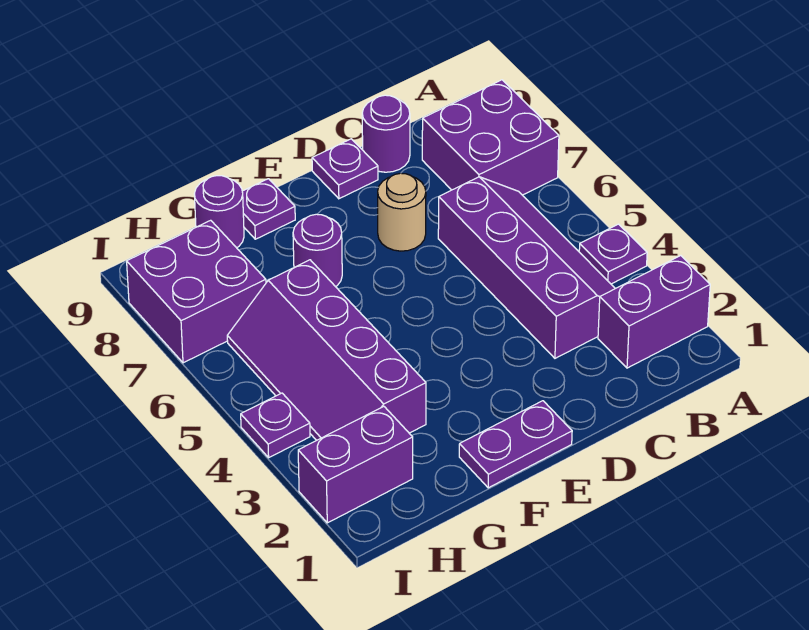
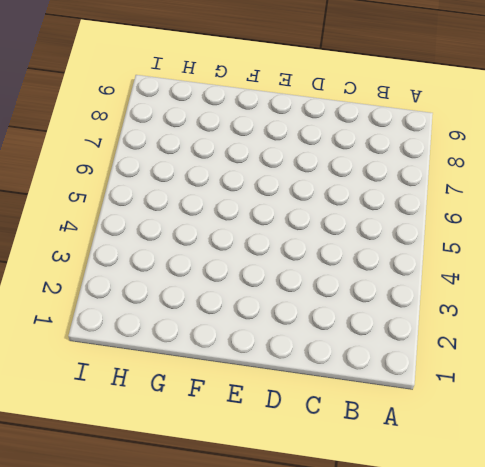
none -> purple 1x2 brick [598,256,710,368]
none -> purple 1x1 plate [579,224,647,284]
none -> purple 2x2 brick [422,80,559,195]

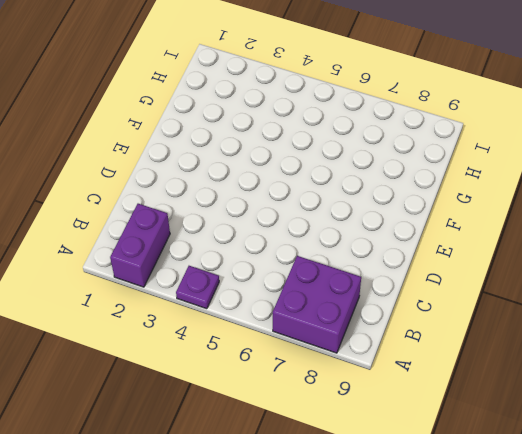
none -> purple 2x4 slope [438,177,615,358]
none -> purple 1x1 round brick [362,95,410,172]
none -> tan 1x1 round brick [378,173,426,251]

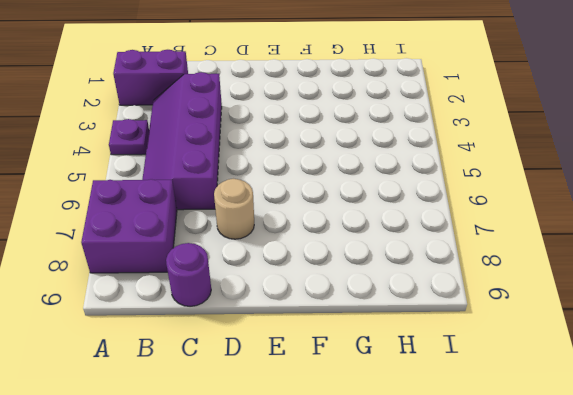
none -> purple 1x1 plate [312,139,378,199]
none -> purple 1x2 plate [459,401,572,488]
none -> purple 1x1 round brick [293,214,342,287]

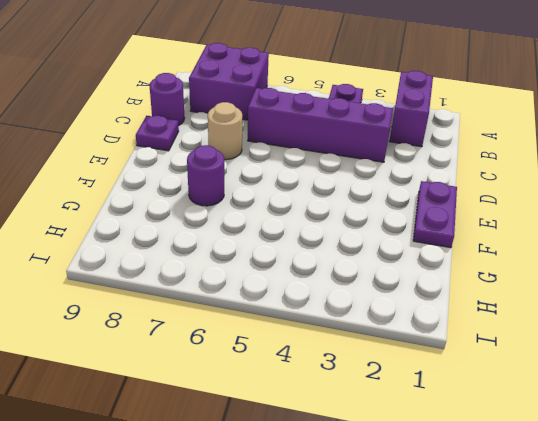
none -> purple 1x1 plate [242,179,295,239]
none -> purple 2x4 slope [227,260,426,440]
none -> purple 1x1 round brick [194,176,244,248]

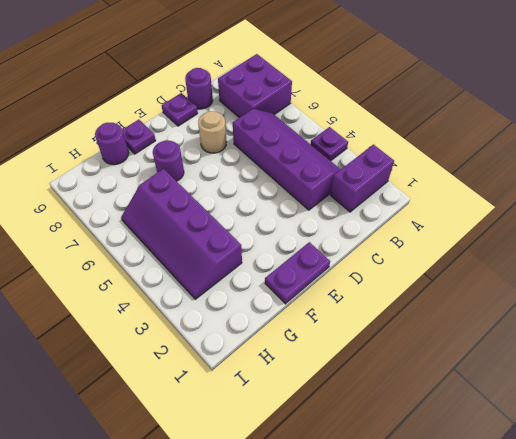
none -> purple 1x2 brick [298,407,413,523]
none -> purple 2x2 brick [127,220,266,363]
none -> purple 1x1 plate [241,393,310,457]

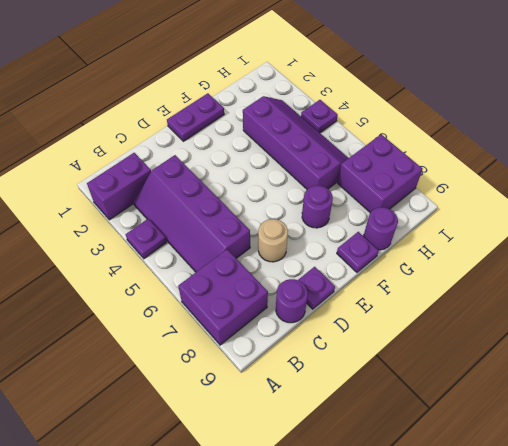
none -> purple 1x2 brick [298,407,413,523]

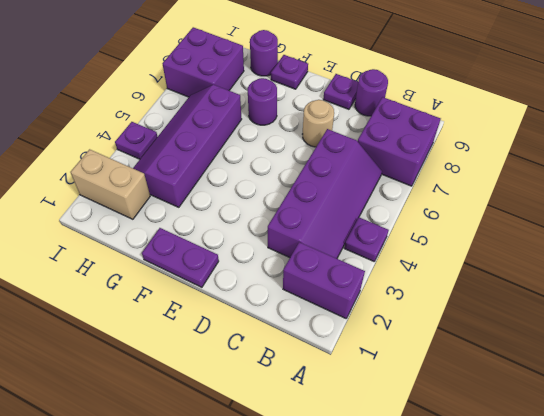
tan 1x2 brick [70,149,150,219] -> purple 1x2 brick [298,407,413,523]

